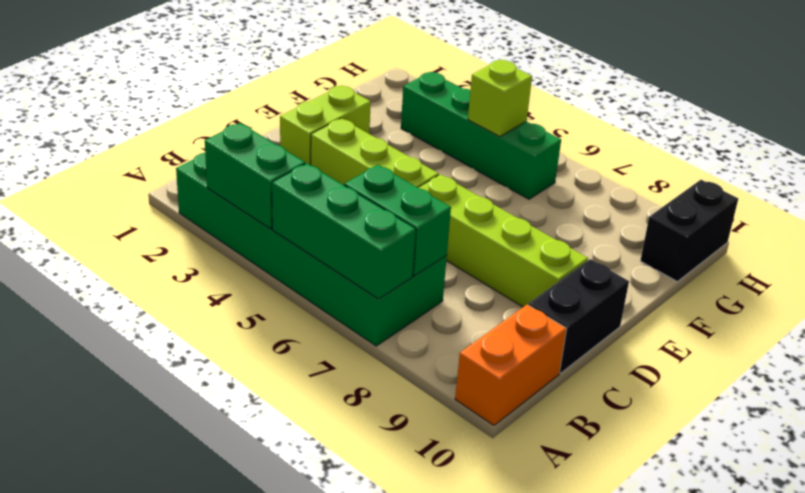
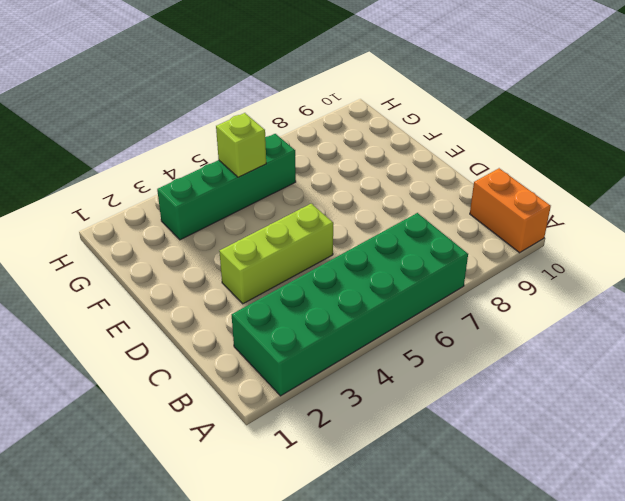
none -> black 1x2 brick [529,259,629,373]
none -> lime 1x2 brick [280,85,371,165]
none -> lime 1x4 brick [418,175,588,307]

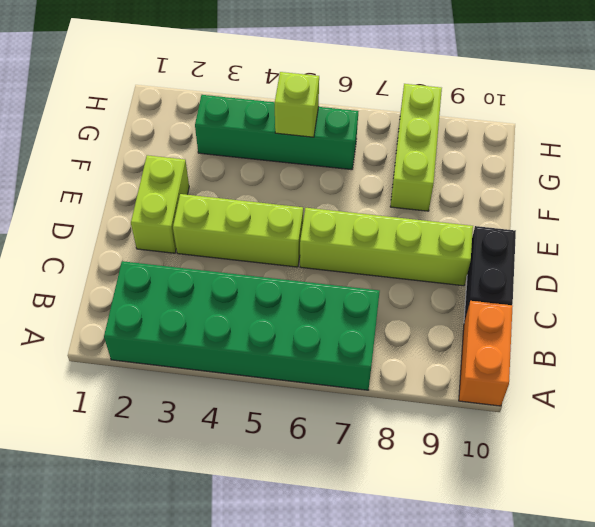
lime 1x3 brick [390,84,442,211] -> none
none -> black 1x2 brick [640,180,738,282]
none -> green 1x2 brick [205,123,305,229]
none -> green 1x3 brick [272,163,416,299]

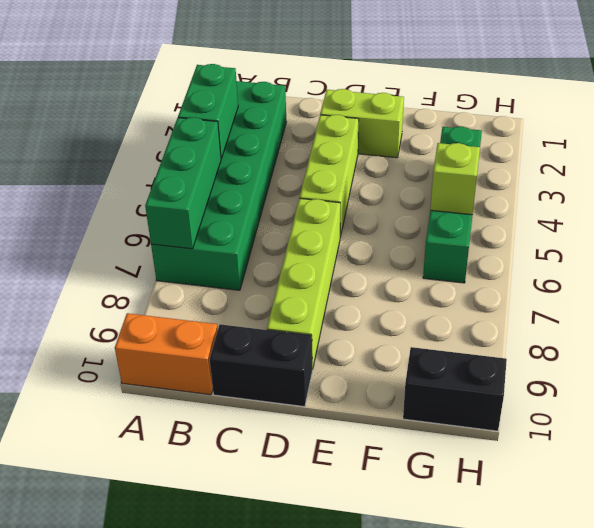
none -> green 1x2 brick [344,165,451,276]

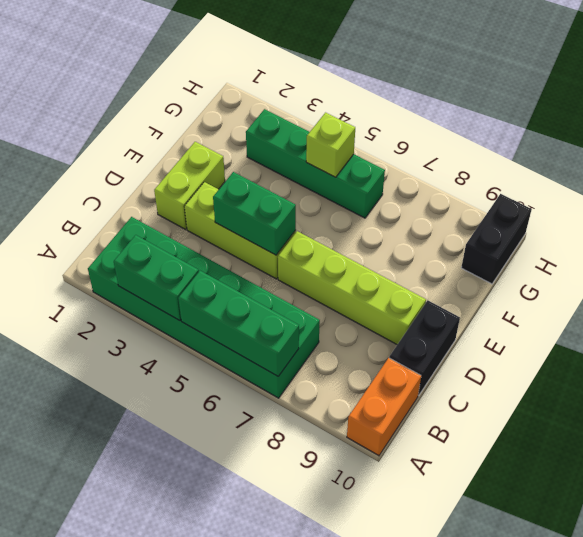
green 1x2 brick [213,172,296,255] -> green 1x2 brick moved to [344,165,451,276]

